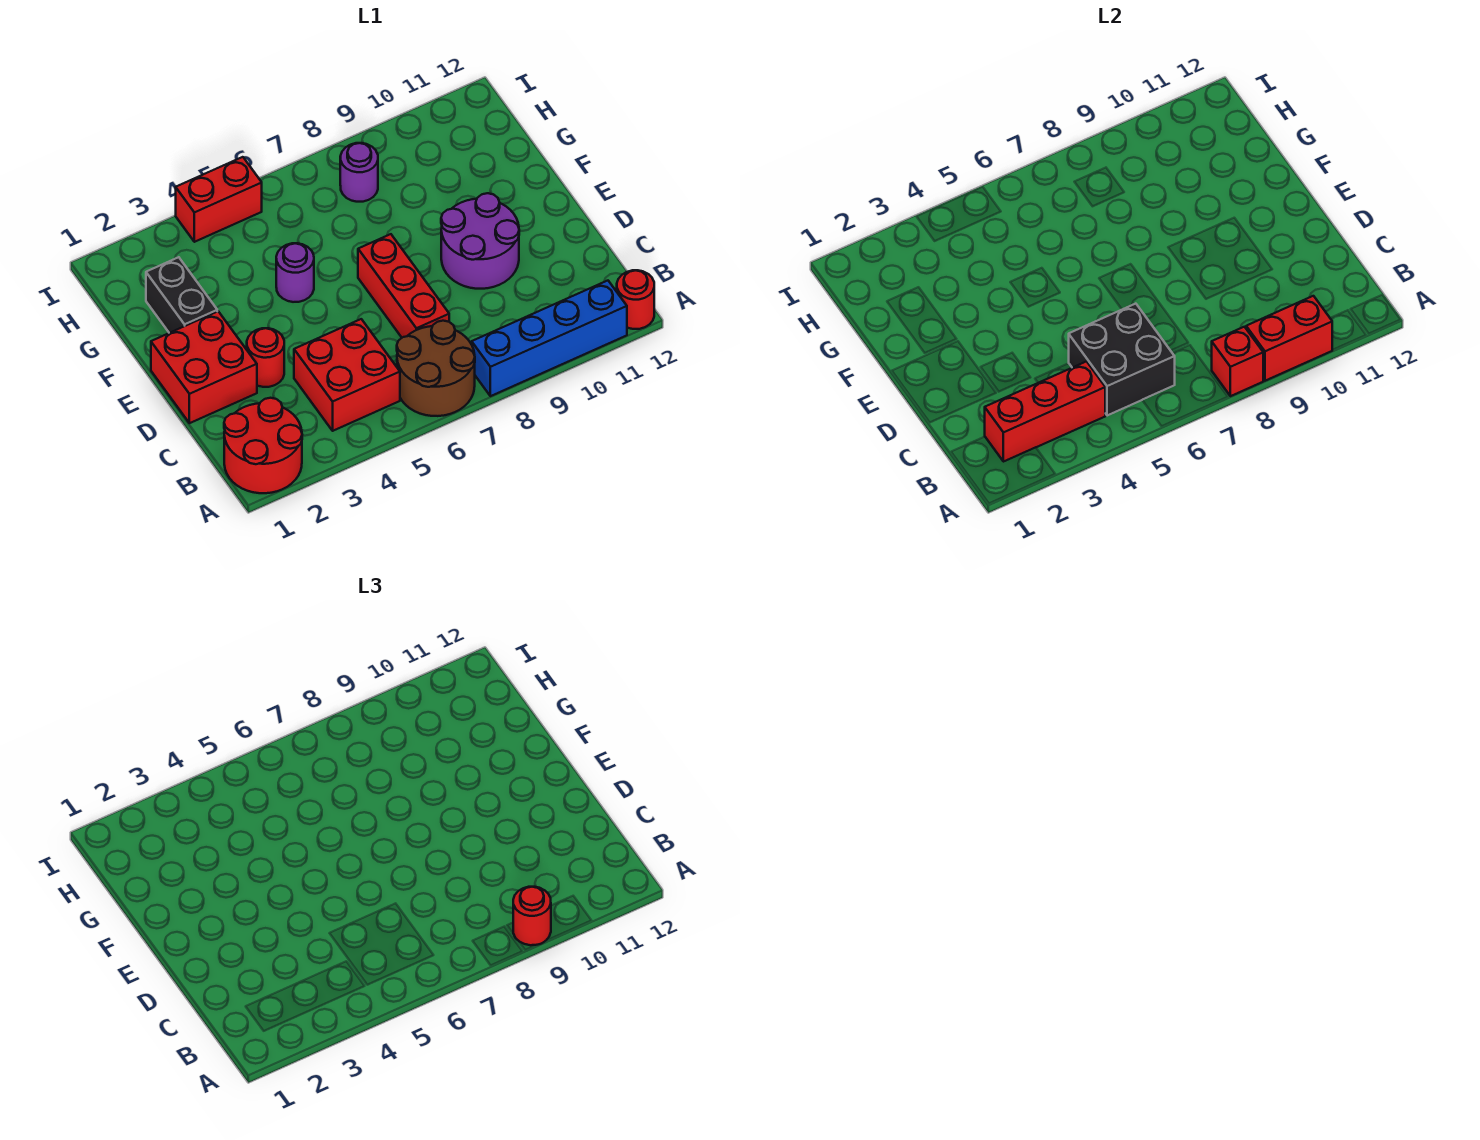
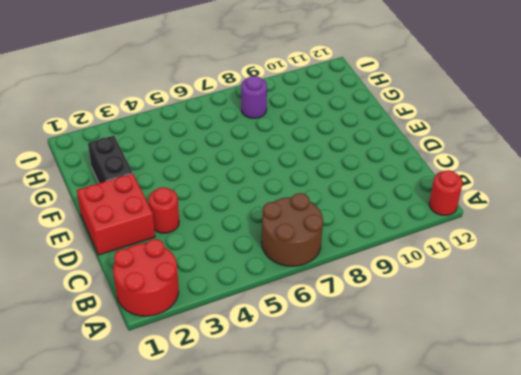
none -> blue 1x4 brick [472,281,627,396]
none -> red 2x2 brick [294,319,400,431]
none -> red 1x3 brick [358,234,449,337]

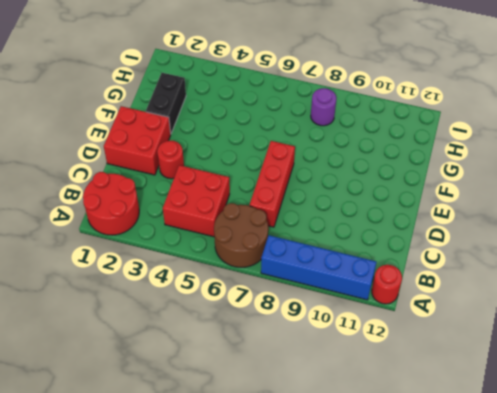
none -> purple 2x2 round brick [441,193,519,289]
none -> purple 1x1 round brick [276,243,314,302]
none -> red 1x2 brick [176,157,262,242]

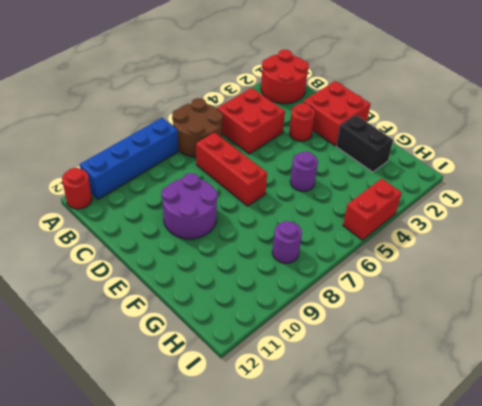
none -> red 1x1 brick [1212,327,1263,396]
none -> red 1x2 brick [1246,296,1332,381]
none -> red 1x3 brick [985,361,1105,462]

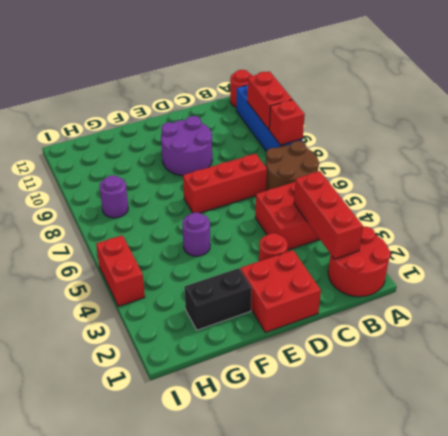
none -> black 2x2 brick [1069,304,1175,416]
none -> red 1x1 round brick [513,887,551,945]

